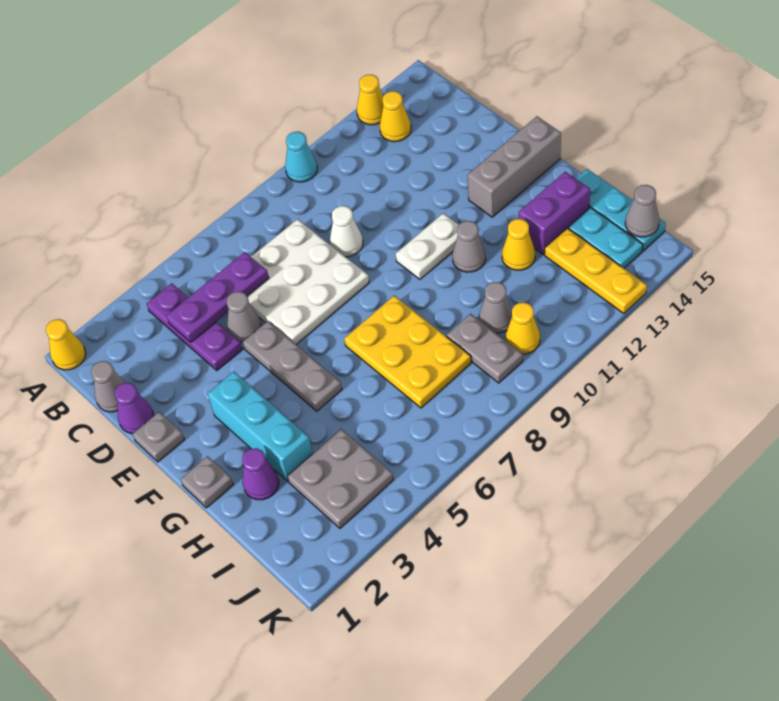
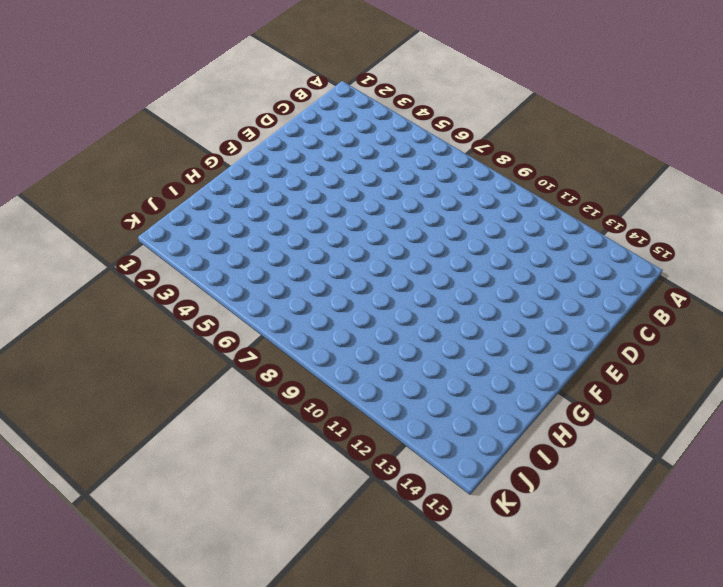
none -> yellow 1x1 cone [46,319,86,370]
none -> cyan 1x1 cone [285,132,317,182]
none -> yellow 1x1 cone [357,75,383,125]
none -> purple 1x3 plate [146,283,242,370]

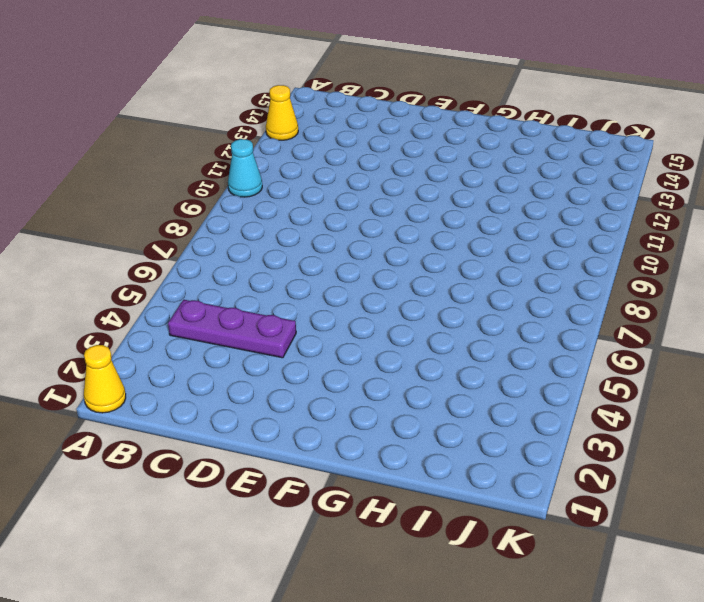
none -> yellow 1x1 cone [380,91,411,142]
none -> grey 1x1 cone [91,361,125,412]
none -> white 3x3 plate [247,219,369,345]
none -> purple 1x1 cone [115,383,154,434]

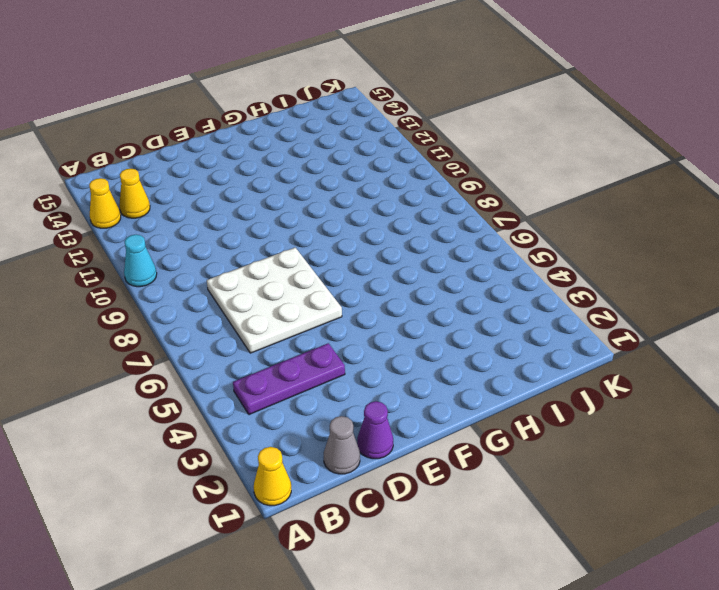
none -> grey 1x1 cone [227,292,262,342]
none -> white 1x1 cone [330,206,363,257]
none -> grey 1x1 plate [133,412,184,462]
none -> grey 1x3 plate [243,321,342,411]

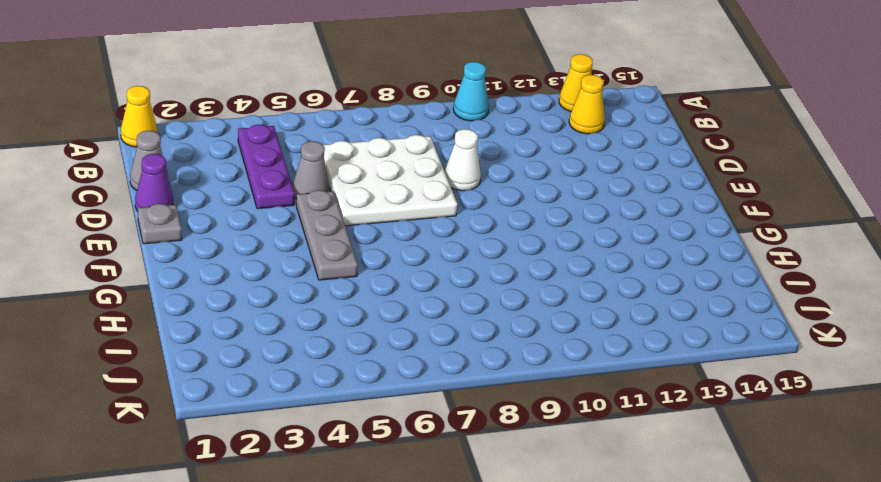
none -> cyan 1x3 brick [208,372,313,481]
none -> white 1x2 plate [396,213,459,279]
none -> grey 1x3 brick [467,116,561,217]
none -> grey 1x1 plate [181,456,233,508]

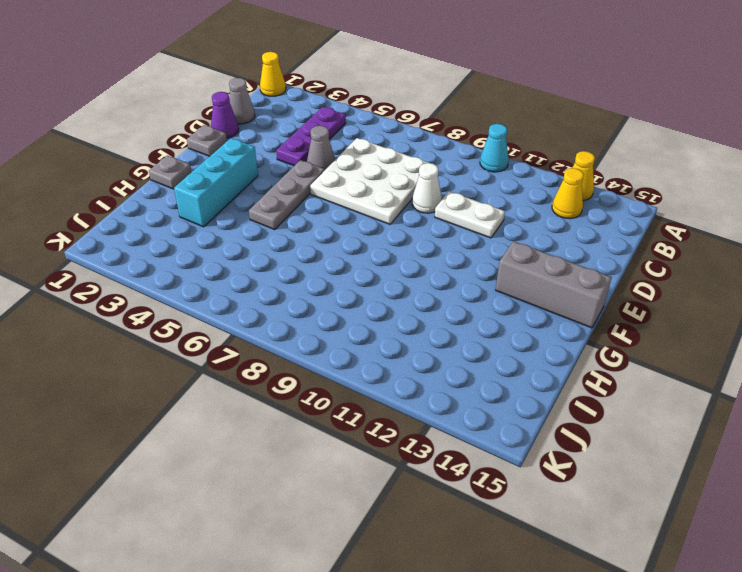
white 1x2 plate [435,191,505,238] -> white 1x2 plate moved to [396,213,459,279]
none -> yellow 2x3 plate [344,296,471,408]
none -> grey 1x1 cone [452,221,486,272]
none -> purple 1x1 cone [242,448,279,500]
none -> yellow 1x1 cone [502,219,535,270]

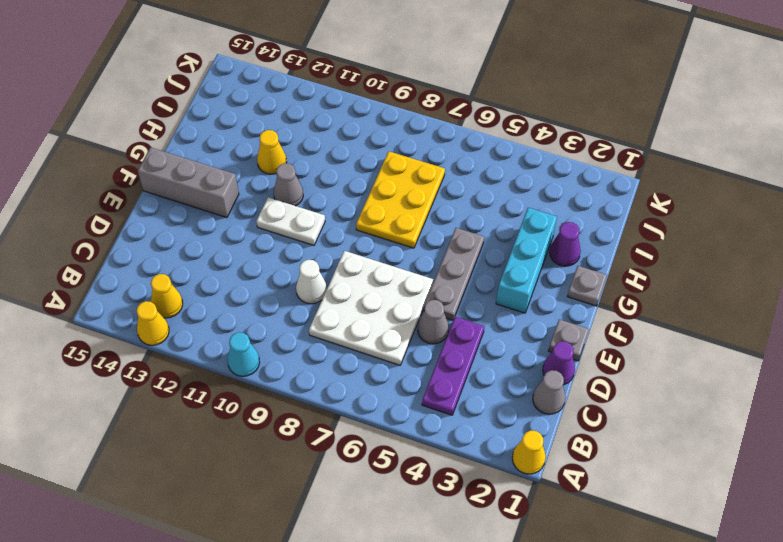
none -> purple 1x2 brick [519,172,590,255]
none -> cyan 1x3 plate [576,169,666,251]
none -> grey 2x2 plate [287,429,393,528]
none -> grey 1x2 plate [447,314,523,383]

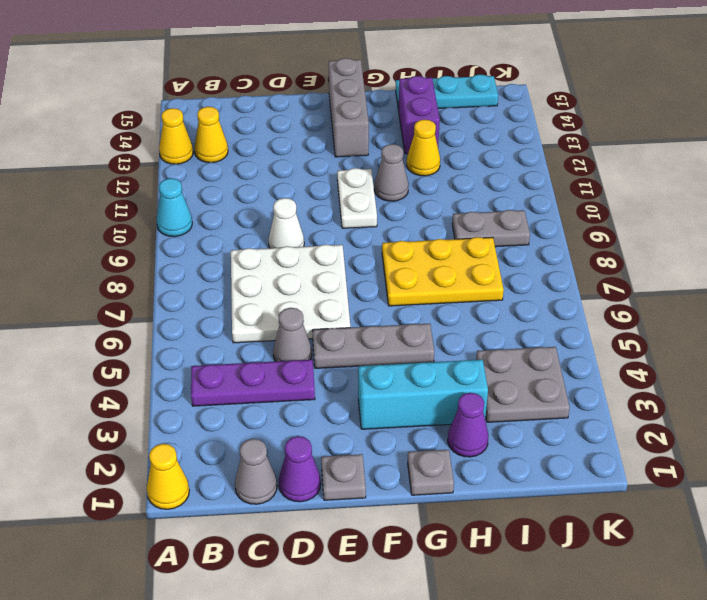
none -> grey 1x1 cone [479,282,512,334]
none -> yellow 1x3 plate [545,228,647,314]
none -> cyan 1x2 plate [568,207,643,268]
none -> yellow 1x1 cone [506,302,540,354]

